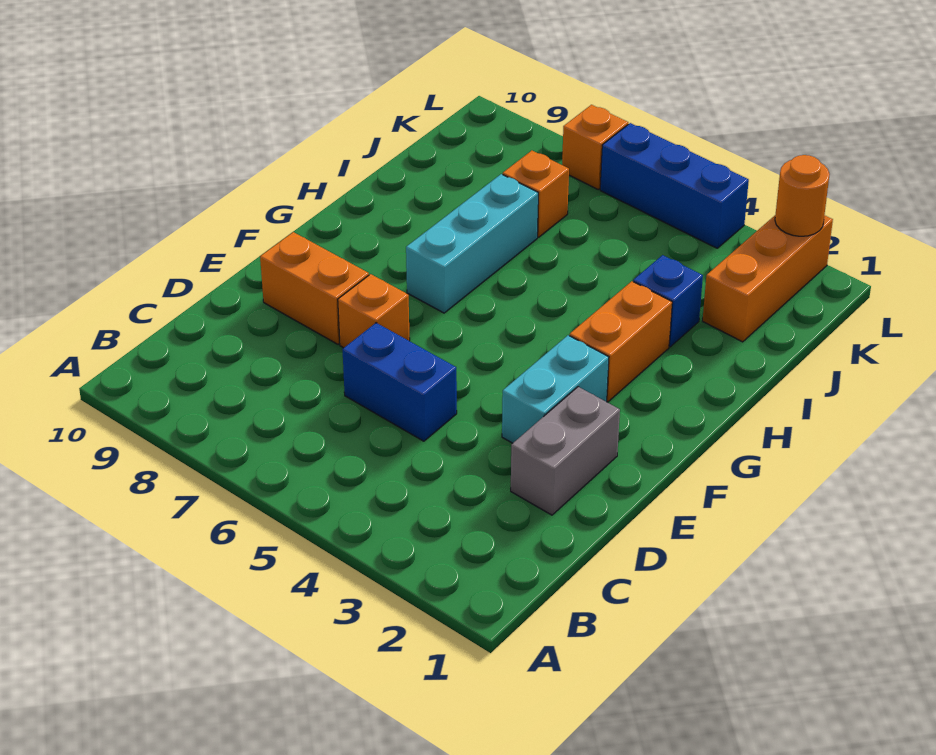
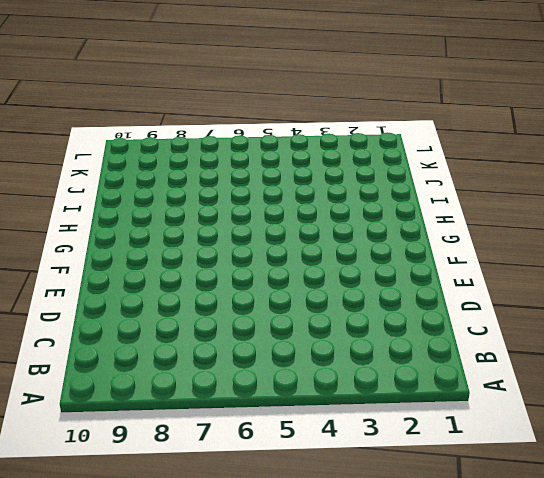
none -> grey 1x2 brick [511,387,620,515]
none -> blue 1x2 brick [342,323,457,441]
none -> cyan 1x2 brick [502,335,609,443]

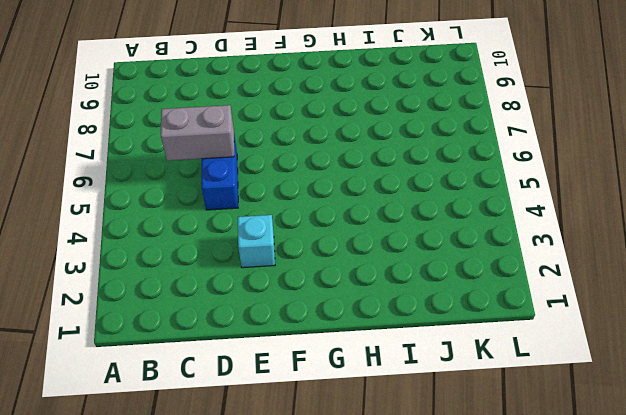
grey 1x2 brick [161,105,234,161] -> grey 1x2 brick moved to [511,387,620,515]
cyan 1x1 brick [238,215,275,268] -> cyan 1x2 brick [502,335,609,443]
none -> orange 1x1 brick [338,274,410,348]
none -> orange 1x2 brick [260,232,369,344]
none -> orange 1x2 brick [569,281,672,402]

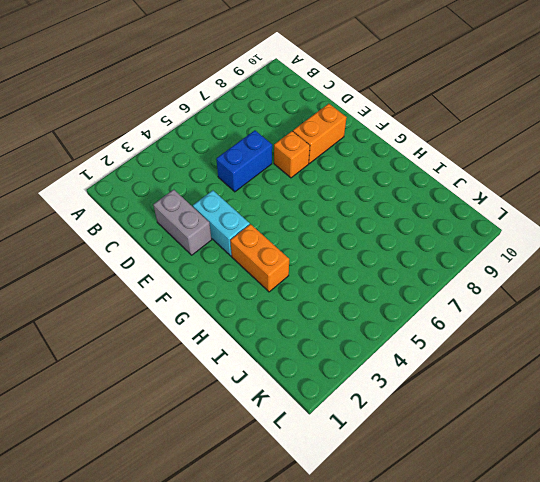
none -> cyan 1x3 brick [406,174,538,313]
none -> blue 1x1 brick [633,255,703,347]
none -> orange 1x3 brick [703,215,833,342]

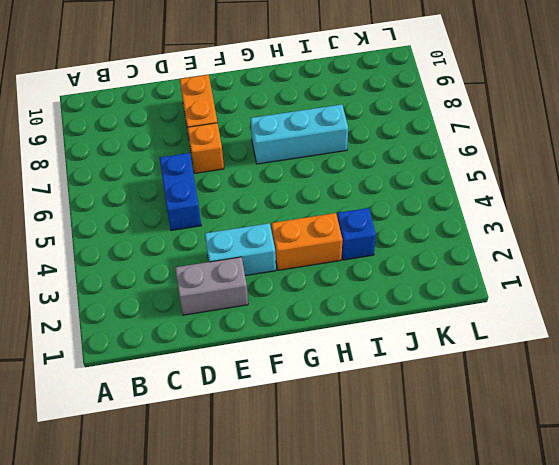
none -> orange 1x3 brick [703,215,833,342]
none -> orange 1x1 brick [503,151,569,237]
none -> blue 1x3 brick [600,123,749,248]

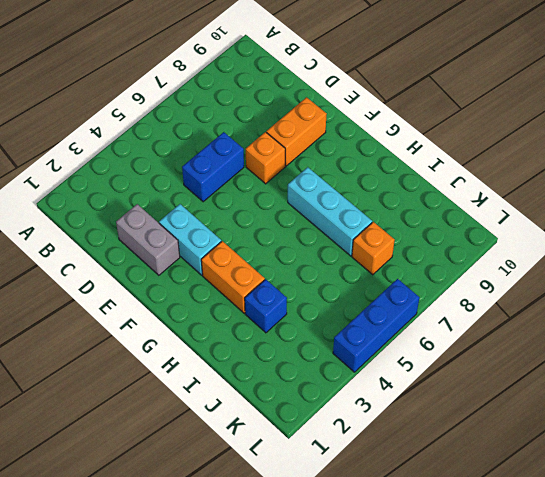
none -> orange 1x3 brick [703,215,833,342]
none -> orange 1x1 brick [562,105,628,189]
none -> orange 1x1 round brick [775,155,830,236]

